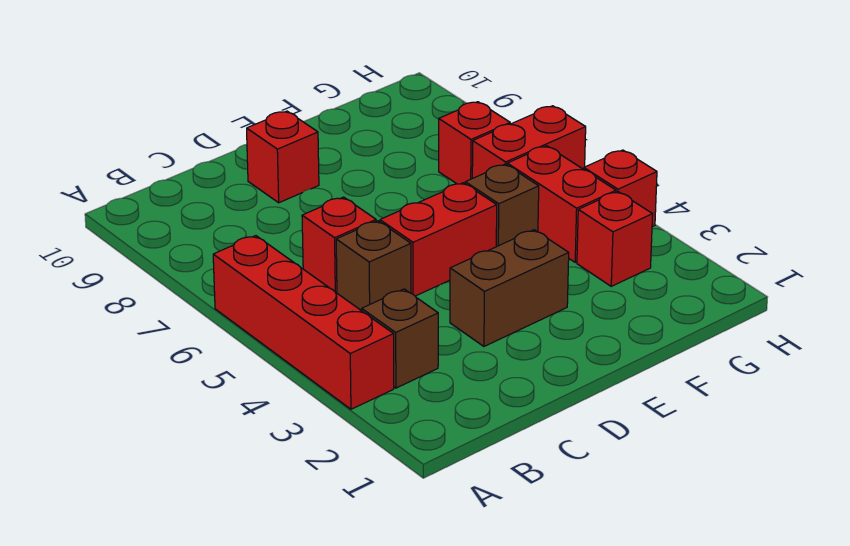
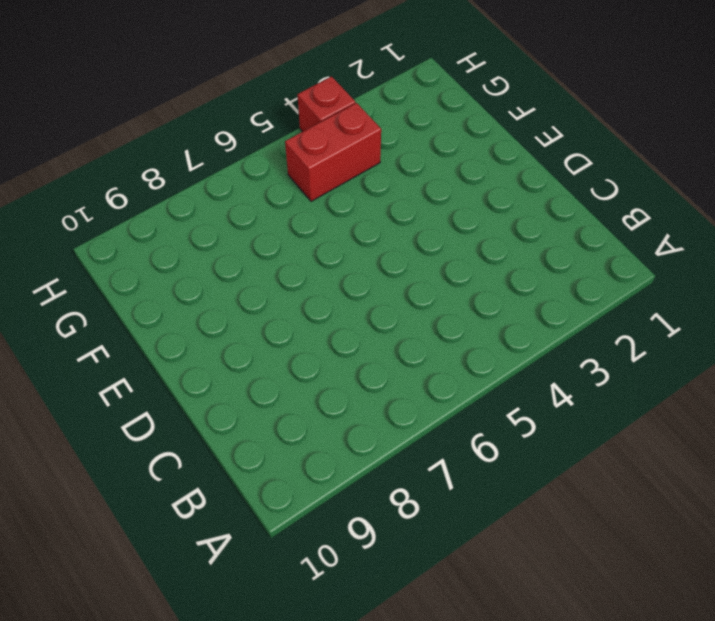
none -> red 1x4 brick [213,236,394,409]
none -> brown 1x1 brick [362,289,438,388]
none -> brown 1x1 brick [336,221,411,311]

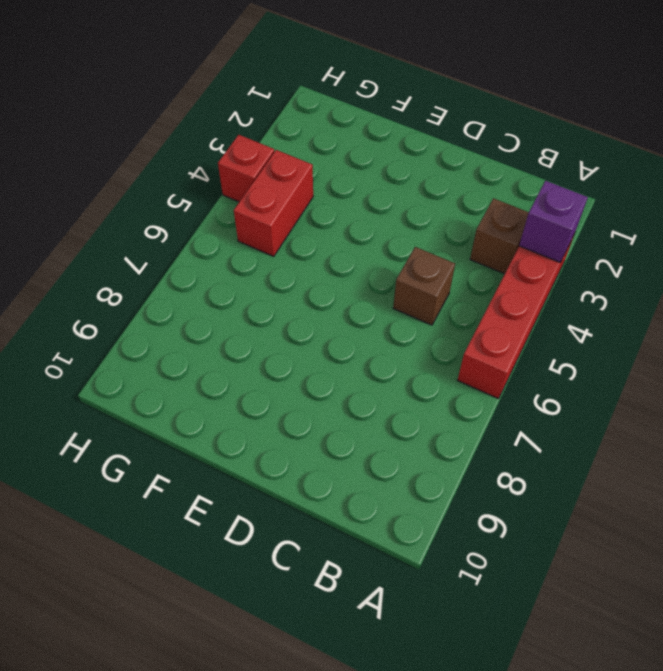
purple 1x1 brick [519,181,588,262] -> none
none -> red 1x1 brick [302,197,376,292]
none -> brown 1x2 brick [450,230,569,346]
none -> red 1x2 brick [380,183,497,296]

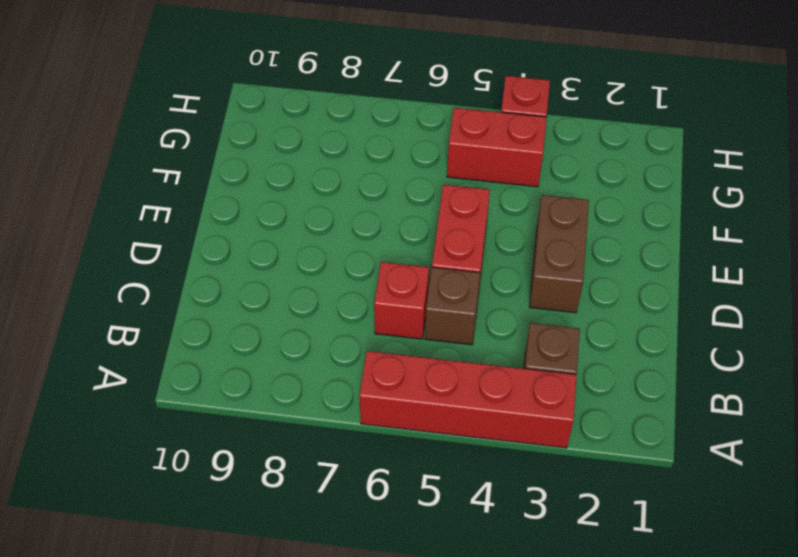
none -> red 1x1 brick [247,111,319,203]
none -> brown 1x1 brick [465,164,539,247]
none -> red 1x1 brick [577,192,653,286]

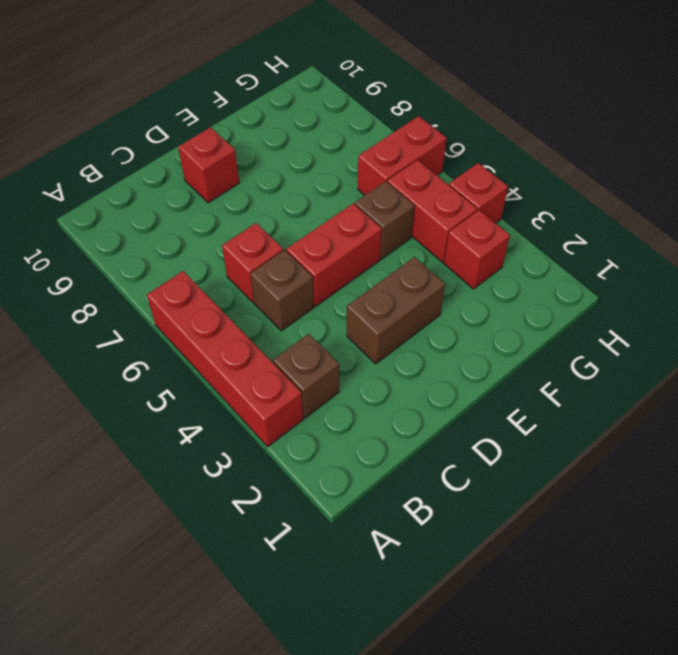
none -> red 1x1 brick [439,102,510,184]

